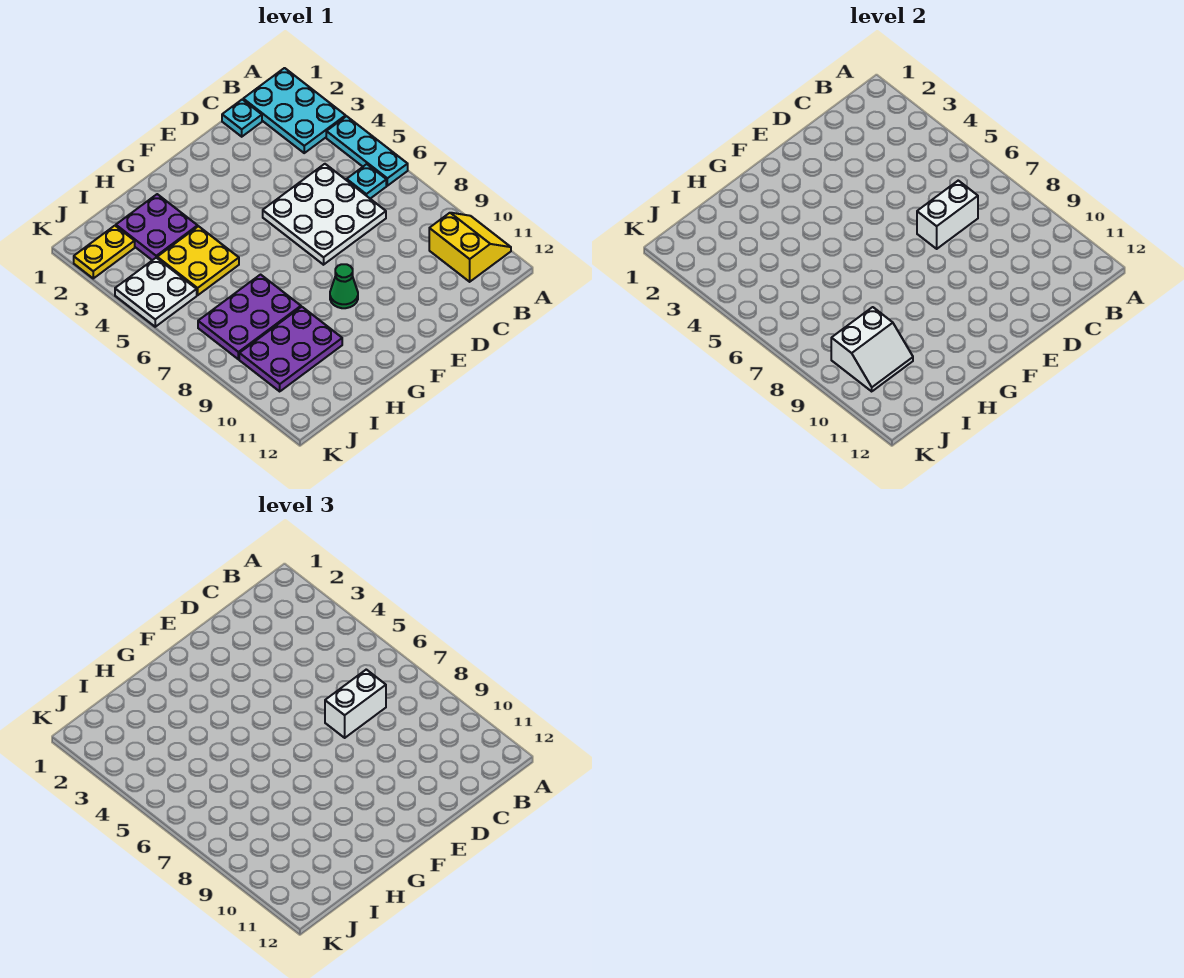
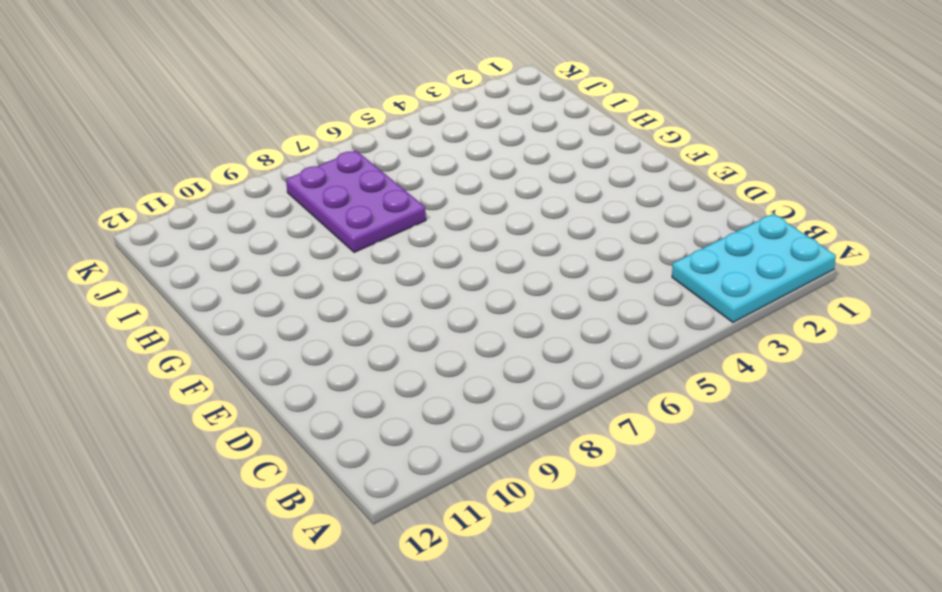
none -> cyan 1x3 plate [326,116,408,186]
none -> yellow 2x2 slope [429,213,511,282]
none -> cyan 1x1 plate [347,164,386,199]

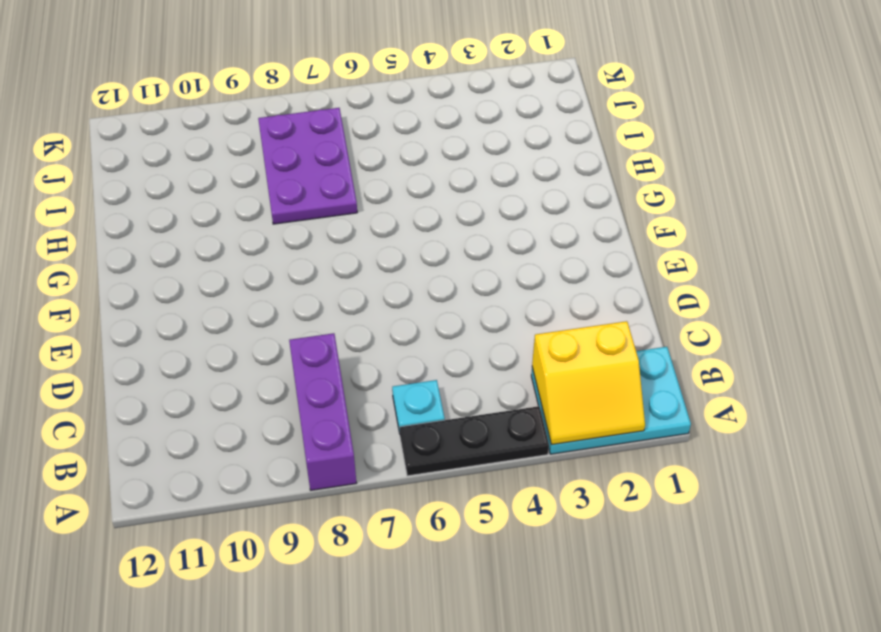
yellow 2x2 slope [532,321,645,445] -> yellow 2x2 slope moved to [429,213,511,282]
black 1x3 plate [400,406,549,476] -> cyan 1x3 plate [326,116,408,186]
purple 1x3 brick [289,333,356,490] -> none
none -> cyan 1x1 plate [222,99,262,137]
none -> white 3x3 plate [263,164,386,265]
none -> green 1x1 cone [330,264,358,308]

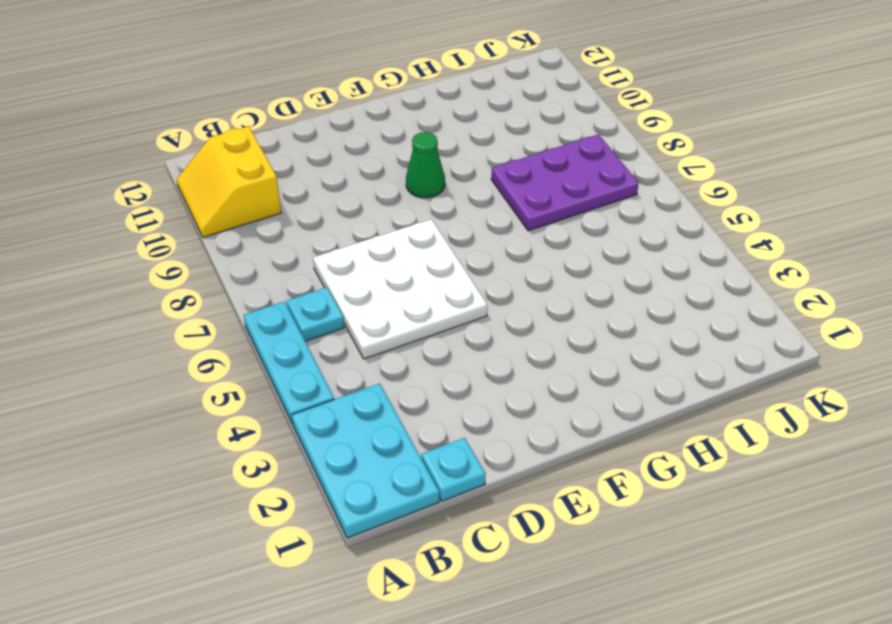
none -> purple 2x2 plate [116,194,198,260]
none -> yellow 2x2 plate [157,226,239,295]
none -> purple 2x3 plate [239,307,342,391]

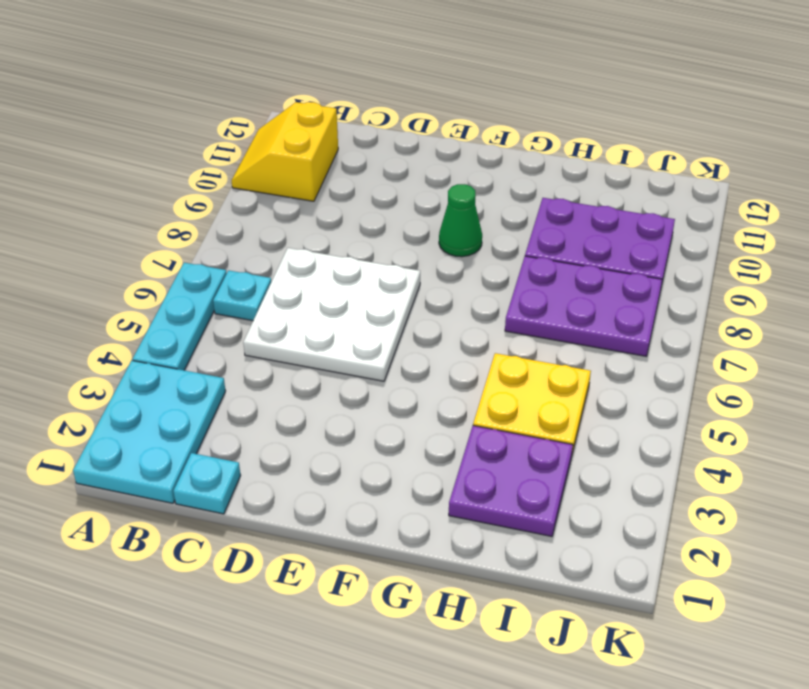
none -> yellow 1x2 plate [74,226,135,278]
none -> white 2x2 plate [115,258,197,327]
none -> white 1x2 brick [917,181,978,249]

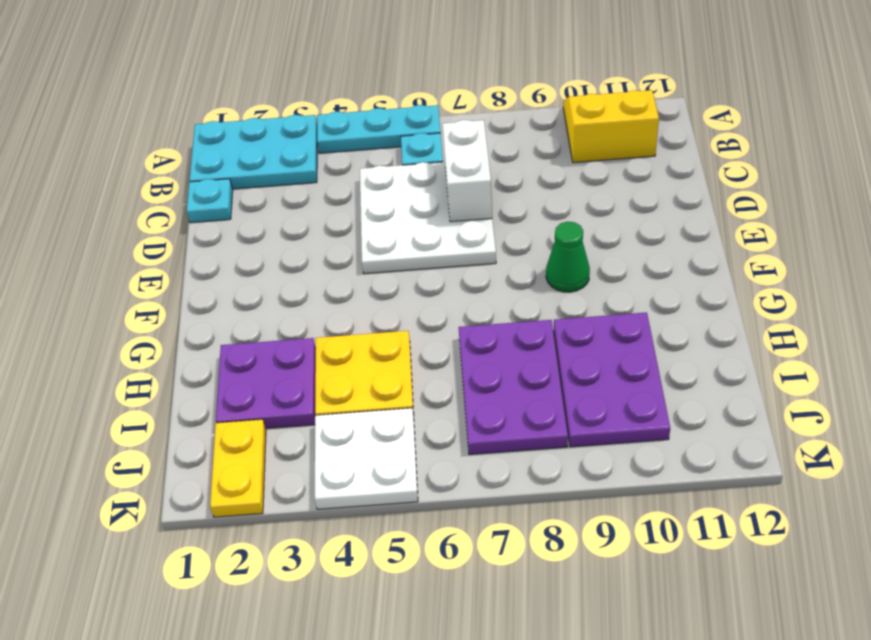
none -> white 2x2 slope [831,307,913,391]
none -> white 1x2 brick [325,670,386,738]

